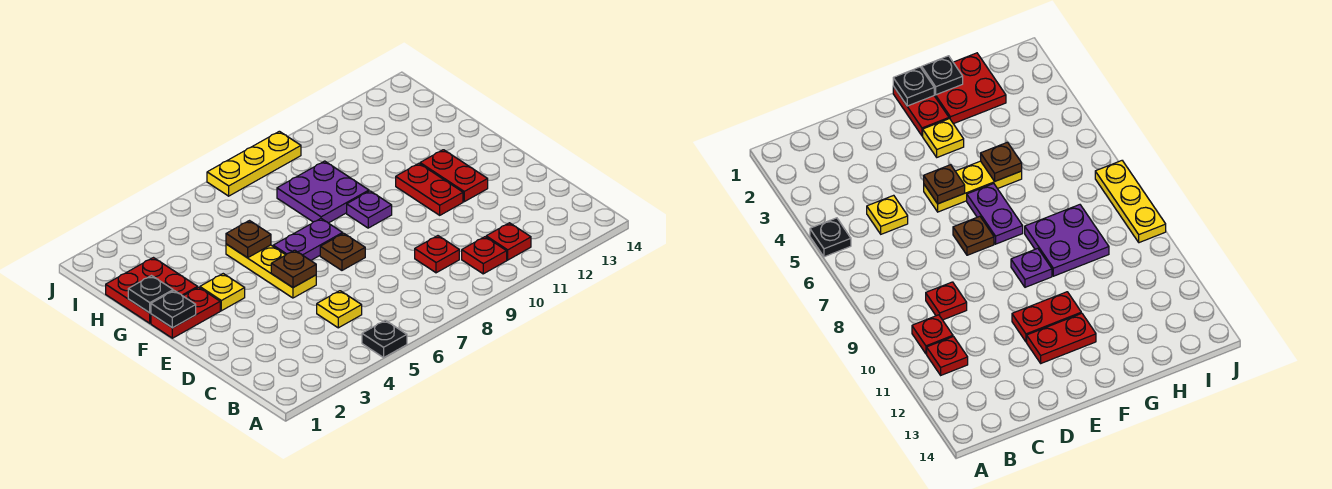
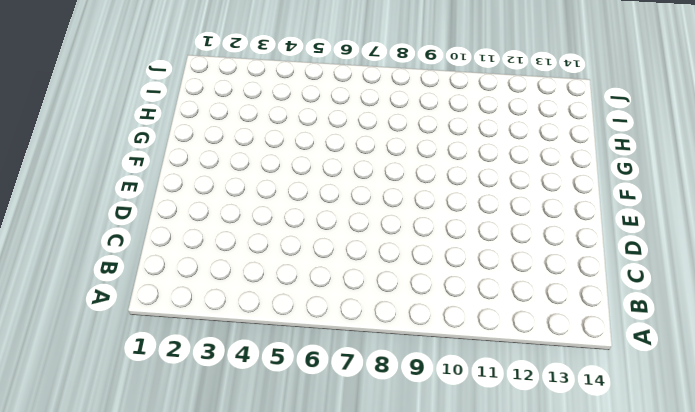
none -> black 1x1 plate [362,320,407,358]
none -> red 1x1 plate [462,237,507,274]
none -> red 1x1 plate [486,223,531,260]

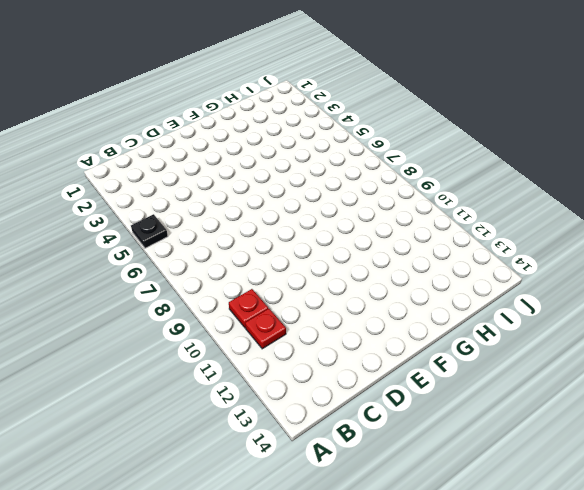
none -> yellow 1x1 plate [317,291,362,328]
none -> red 1x1 plate [415,236,459,273]
none -> yellow 1x3 plate [226,244,316,298]

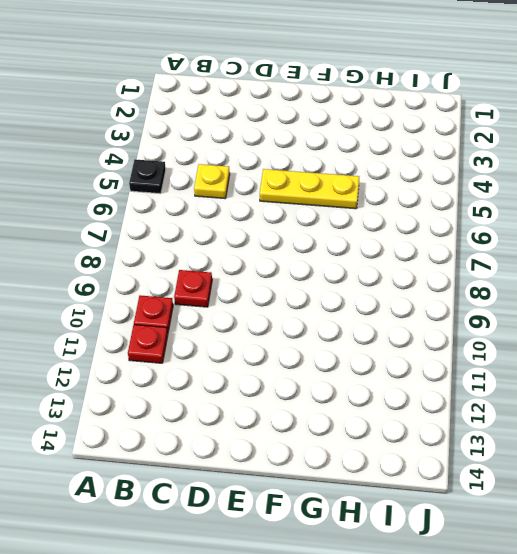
none -> brown 1x1 plate [320,233,365,270]
none -> red 1x2 plate [396,163,463,215]
none -> red 1x2 plate [420,150,488,202]

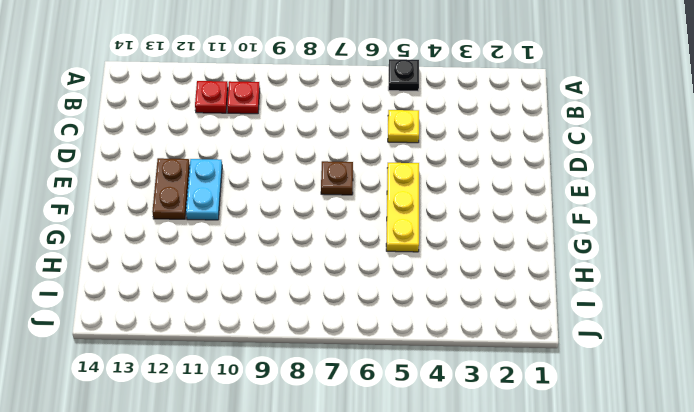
cyan 1x2 plate [186,159,222,220] -> red 1x2 plate [396,163,463,215]
brown 1x2 plate [152,158,190,219] -> red 1x2 plate [420,150,488,202]
none -> red 1x1 plate [415,236,459,273]
none -> red 1x2 plate [151,287,220,338]
none -> yellow 1x1 plate [200,274,245,311]

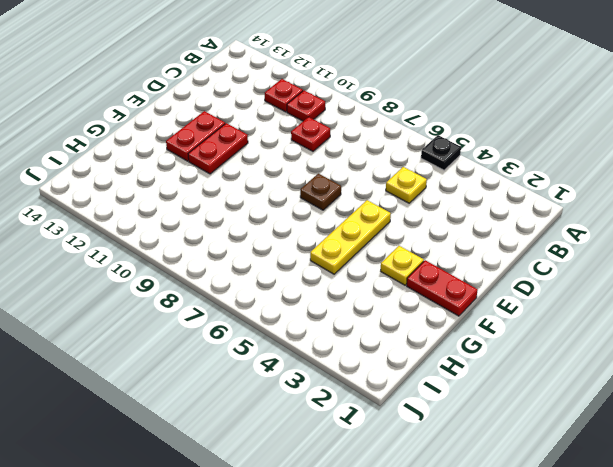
none -> purple 1x2 plate [273,219,343,260]
none -> purple 1x1 plate [347,191,392,228]
none -> red 2x2 plate [106,258,198,323]

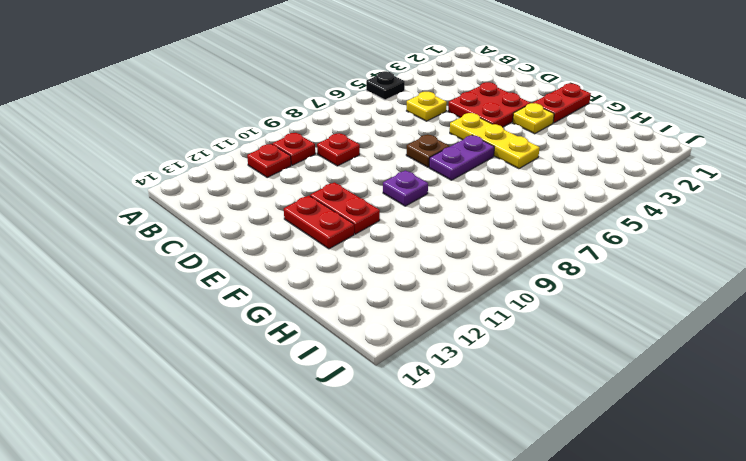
red 2x2 plate [448,82,530,127] -> red 2x2 plate moved to [106,258,198,323]
none -> purple 2x2 plate [277,161,369,223]
none -> yellow 1x3 plate [207,131,301,196]
none -> brown 1x1 plate [271,250,316,288]

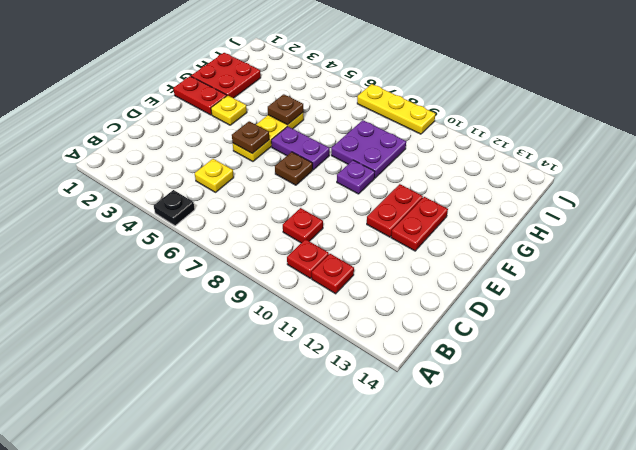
none -> black 1x1 plate [151,291,196,328]
none -> black 1x1 plate [128,276,173,313]

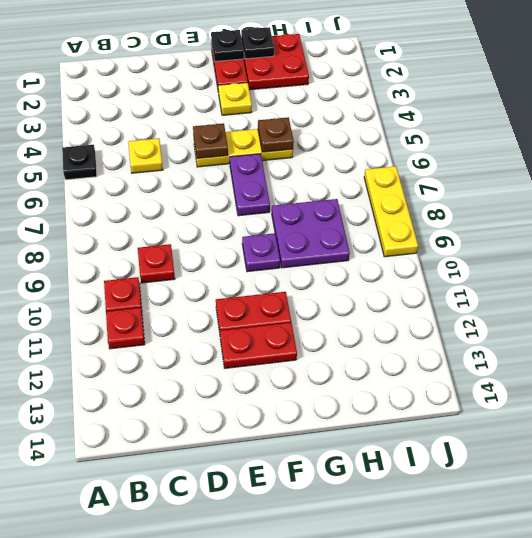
none -> brown 1x1 plate [320,233,365,270]

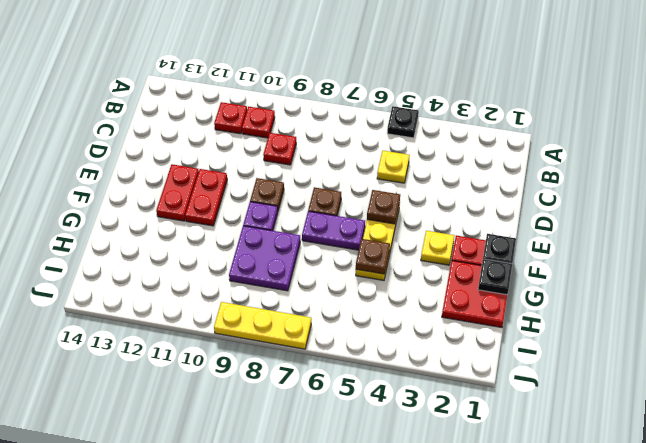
brown 1x1 plate [250,178,284,210] -> none

